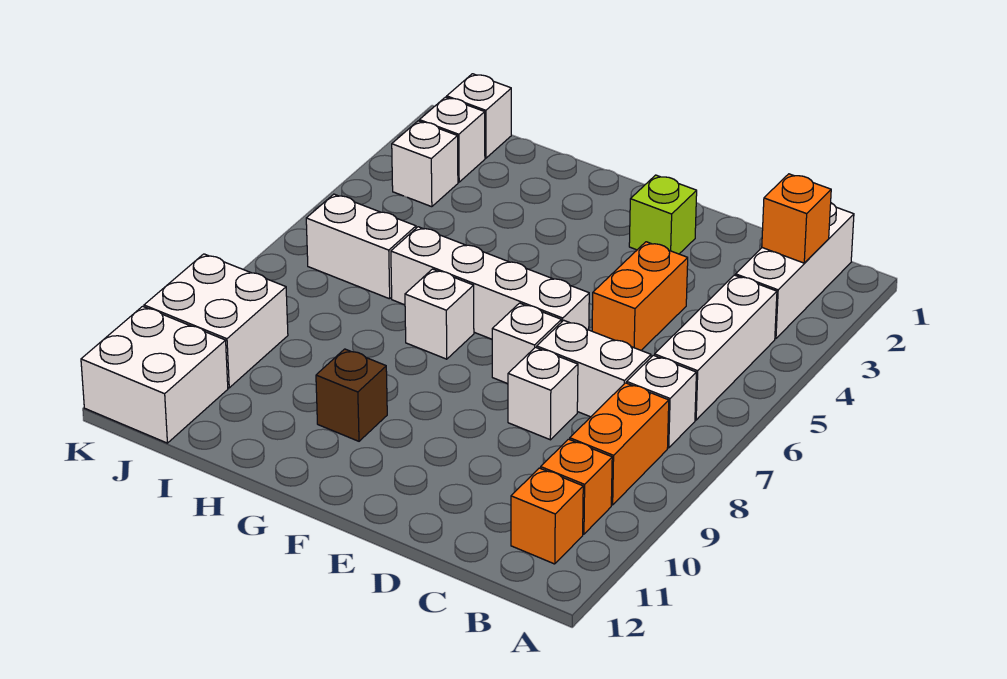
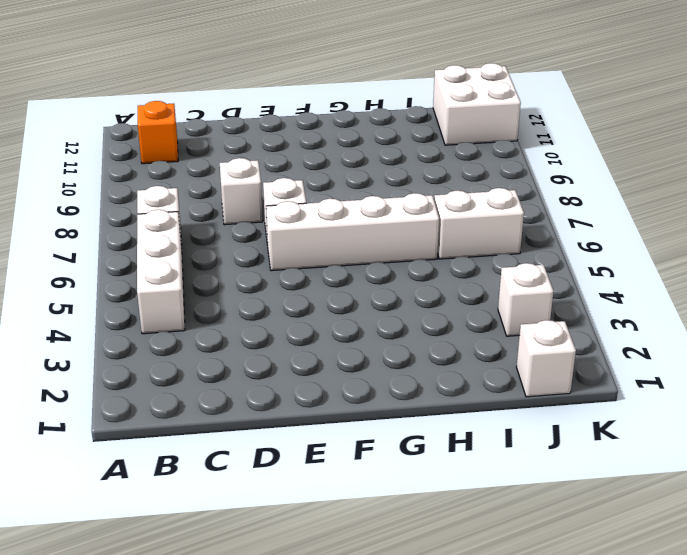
none -> white 1x3 brick [736,203,854,339]
none -> orange 1x2 brick [570,383,669,505]
none -> orange 1x1 brick [541,439,612,534]

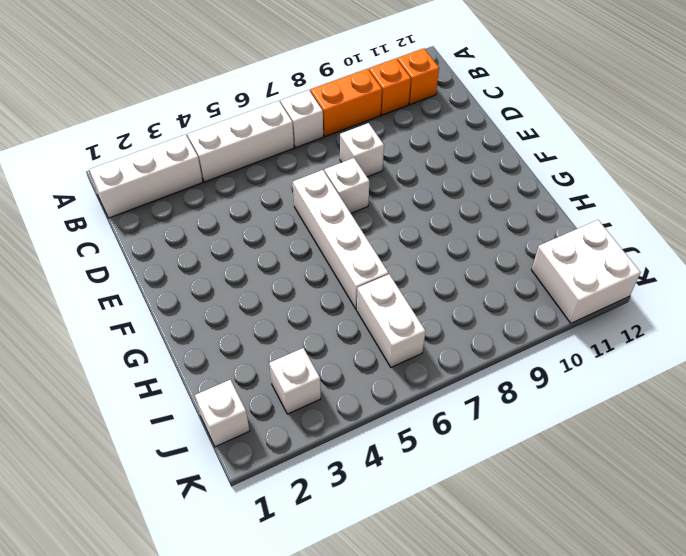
none -> white 1x2 brick [537,320,651,417]
none -> orange 1x2 brick [592,242,688,350]
none -> lime 1x1 brick [629,175,697,254]

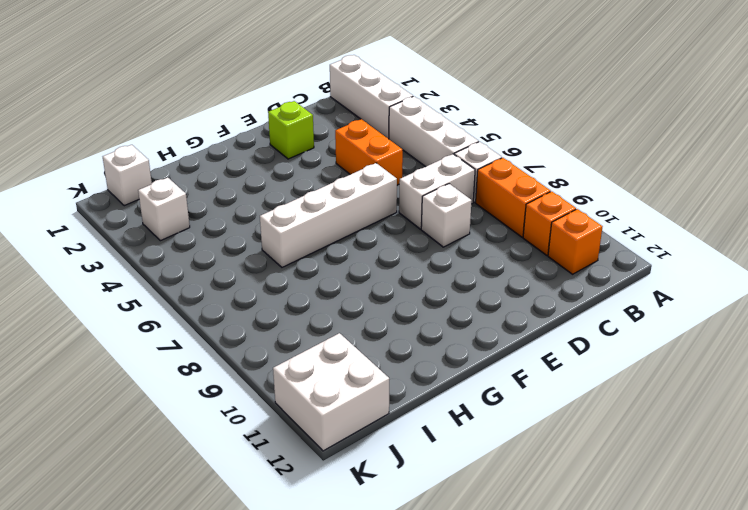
none -> white 1x1 brick [492,303,561,384]
none -> white 1x1 brick [405,269,474,359]
none -> brown 1x1 brick [316,349,387,441]

